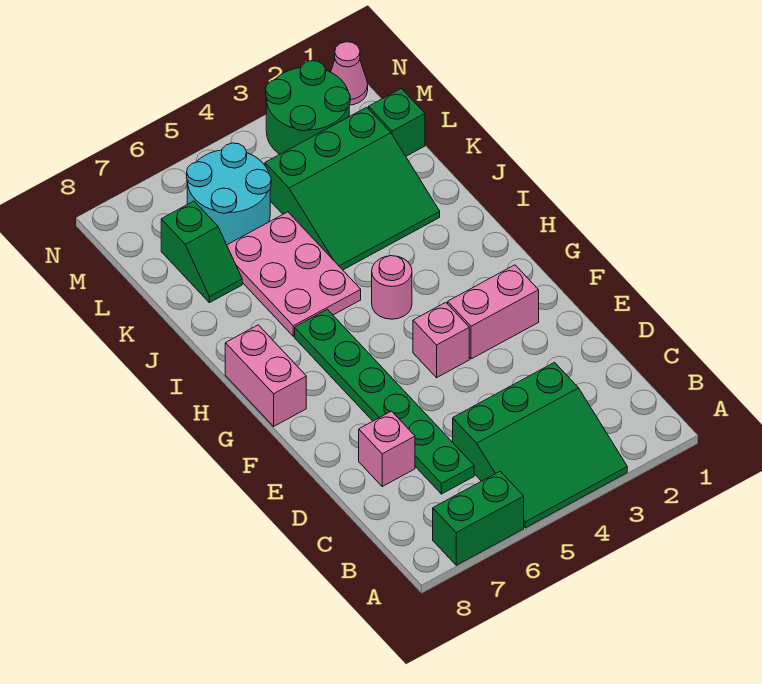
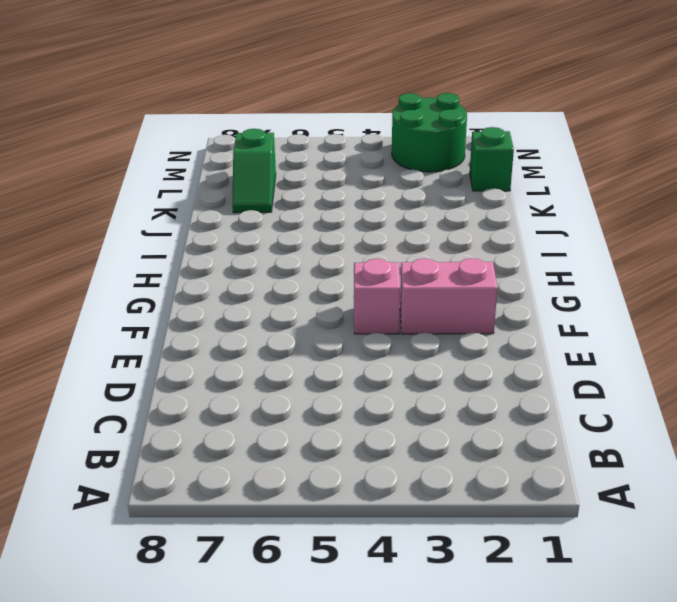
none -> green 3x3 slope [453,363,627,528]
none -> green 1x2 brick [433,471,524,565]
none -> green 1x6 plate [295,309,474,494]

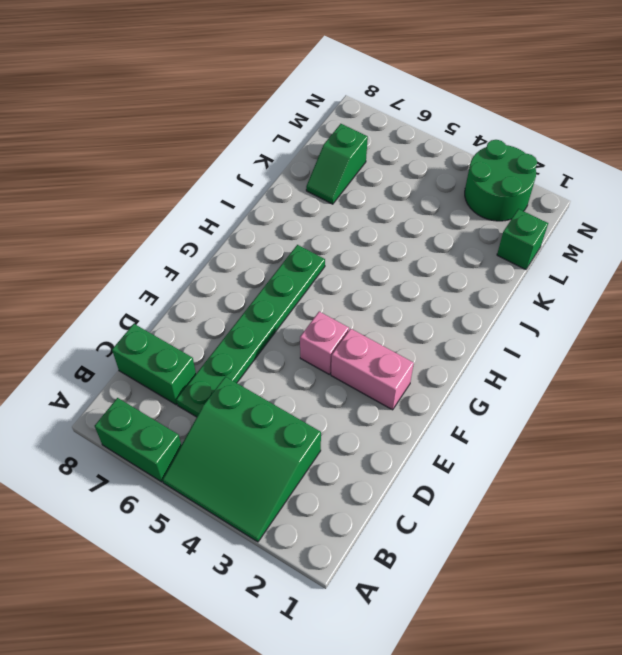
green 1x2 brick [112,324,196,405] -> none
none -> pink 1x1 brick [359,411,415,486]
none -> pink 1x2 brick [225,325,306,426]
none -> pink 1x1 round brick [372,256,412,319]

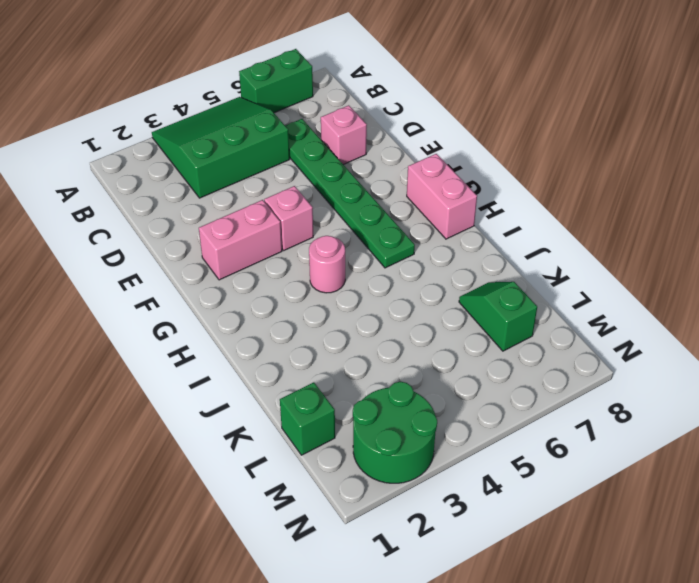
none -> pink 2x3 plate [227,212,361,336]
none -> green 3x3 slope [265,107,440,270]
none -> cyan 2x2 round brick [187,143,271,245]

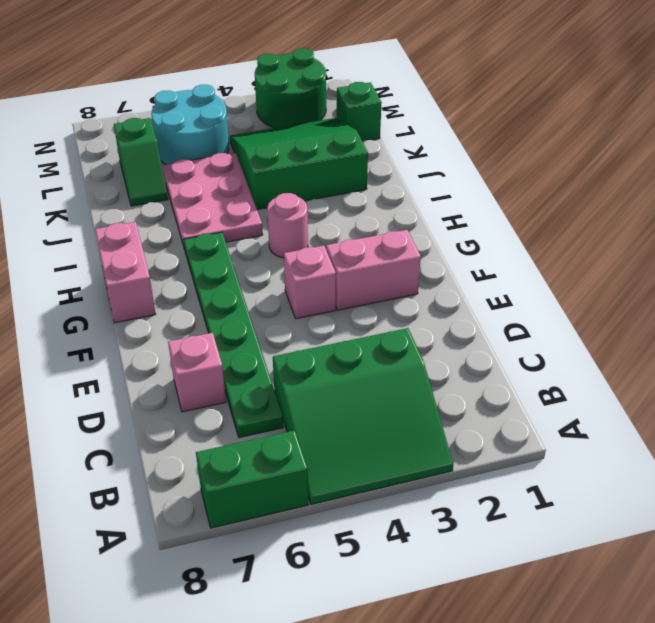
green 3x3 slope [230,118,368,209] -> green 3x3 slope turned to [265,107,440,270]
none -> pink 1x1 cone [331,42,368,105]

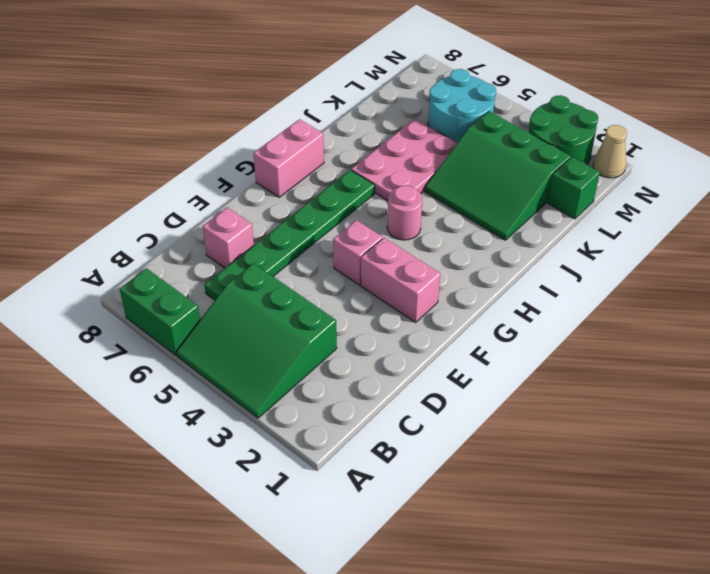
tan 1x1 cone [593,125,627,178] -> pink 1x1 cone [331,42,368,105]
none -> green 1x2 slope [161,201,242,303]

